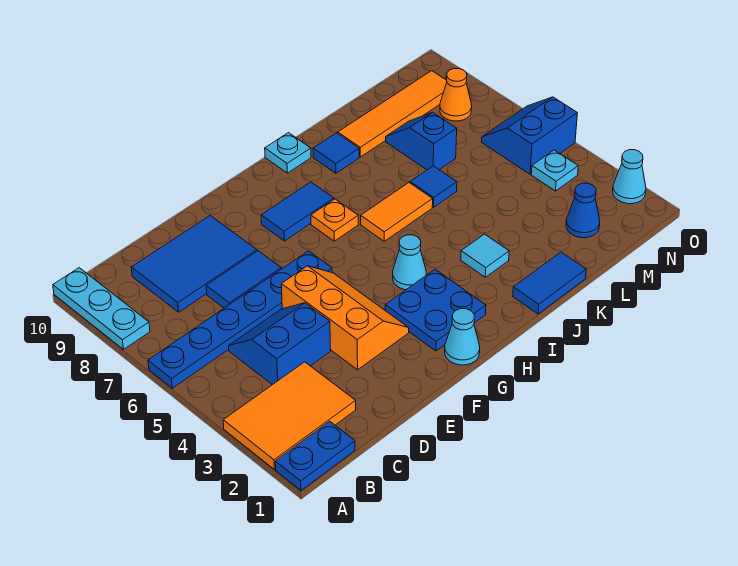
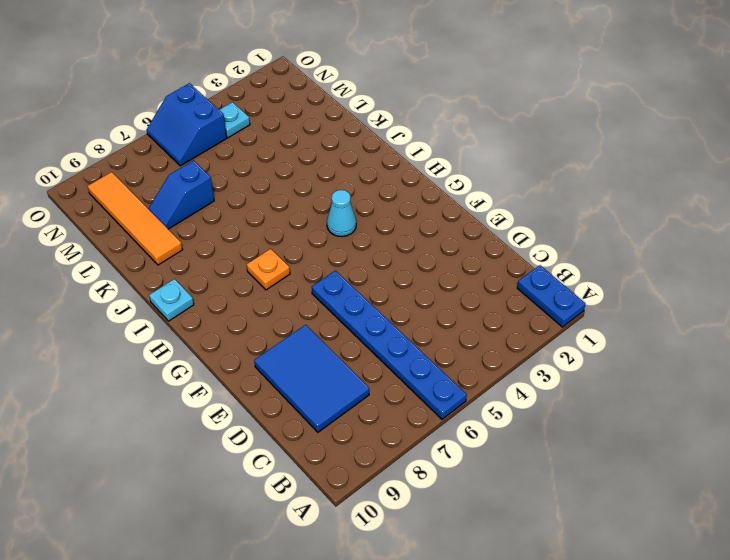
none -> orange 2x3 tile [223,362,356,469]
none -> cyan 1x3 plate [53,268,150,349]
none -> blue 2x2 slope [229,303,330,385]

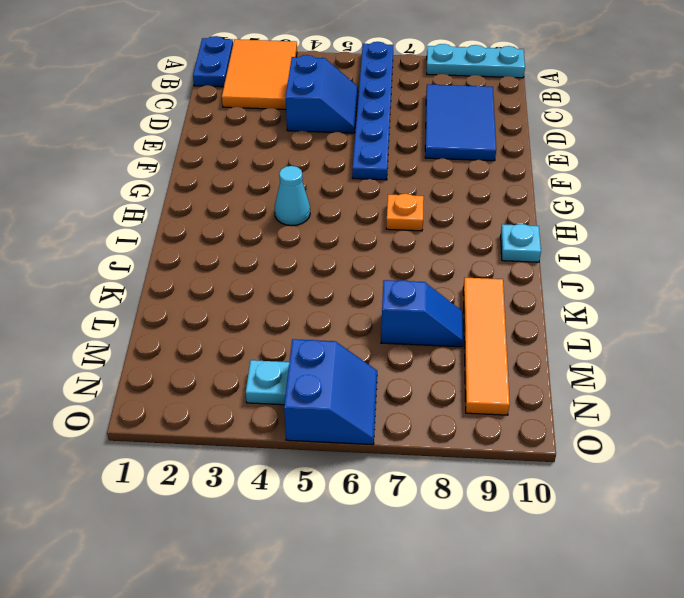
none -> blue 1x2 tile [206,251,281,308]
none -> orange 2x3 slope [281,266,409,370]
none -> cyan 1x1 cone [445,309,480,365]

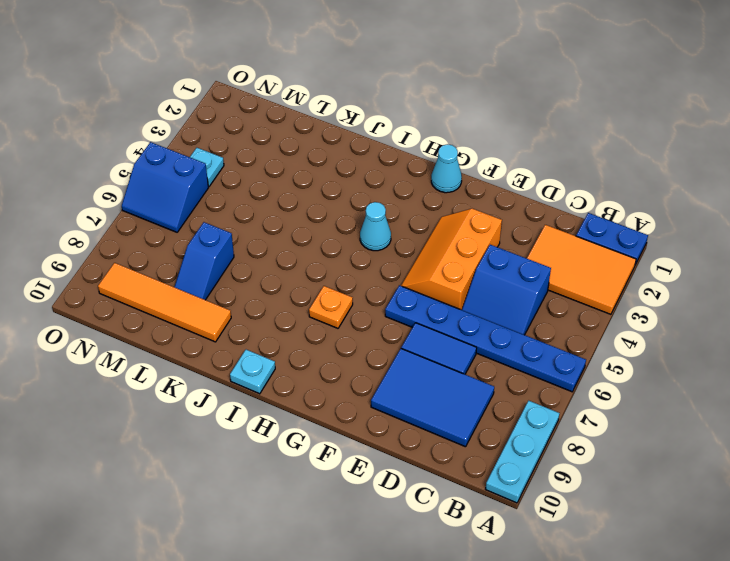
none -> blue 2x2 plate [385,270,486,351]
none -> blue 1x2 tile [261,182,334,241]
none -> orange 1x2 tile [361,183,433,241]

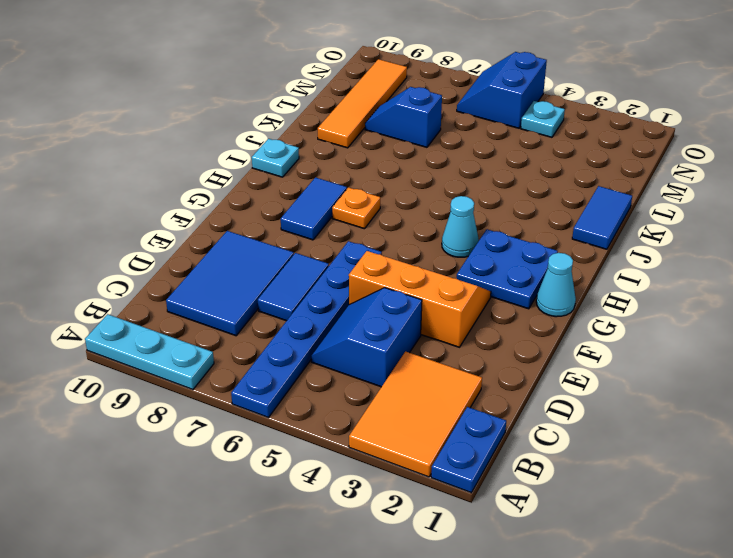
none -> orange 1x2 tile [361,183,433,241]
none -> cyan 1x1 tile [461,234,509,277]
none -> blue 1x1 tile [313,133,359,173]

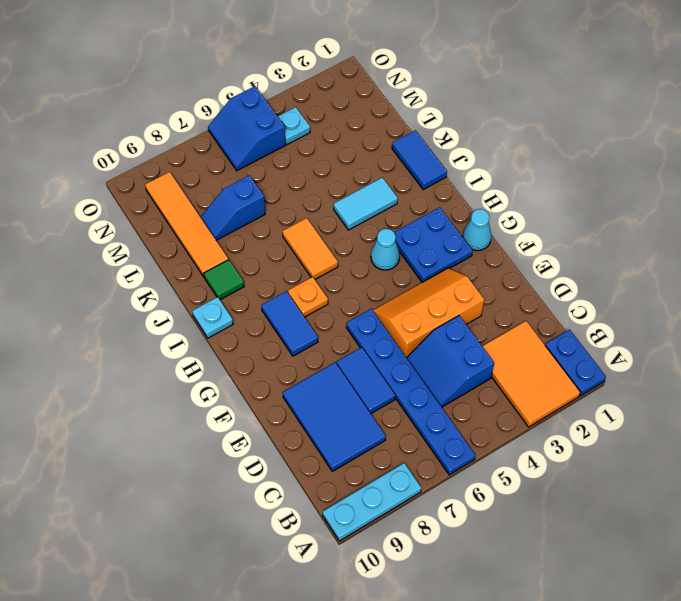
cyan 1x2 tile [334,178,398,230] -> cyan 1x1 tile [461,234,509,277]
green 1x1 tile [204,260,244,300] -> blue 1x1 tile [313,133,359,173]
none -> blue 1x1 tile [410,166,457,207]
none -> blue 1x1 cone [566,183,600,238]
none -> orange 1x1 cone [440,69,472,121]

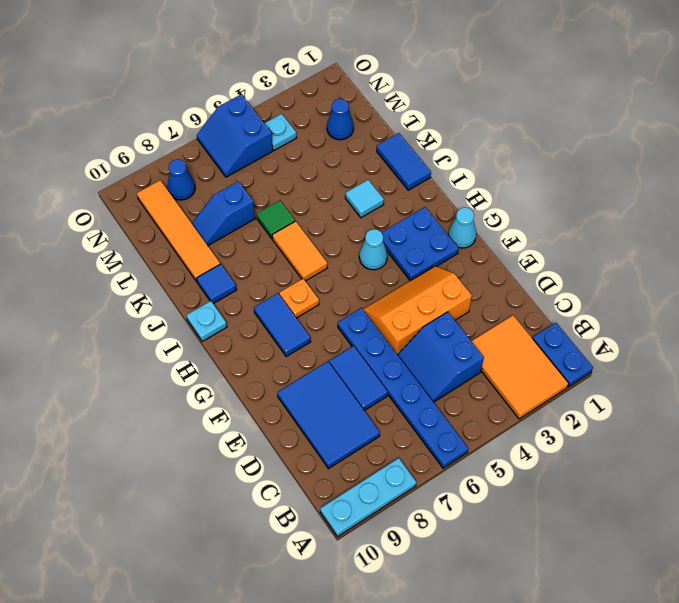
green 1x1 tile [257,200,295,239] -> blue 1x1 tile [410,166,457,207]
blue 1x1 cone [167,159,195,200] -> orange 1x1 cone [440,69,472,121]
none -> cyan 1x1 cone [613,150,646,204]

